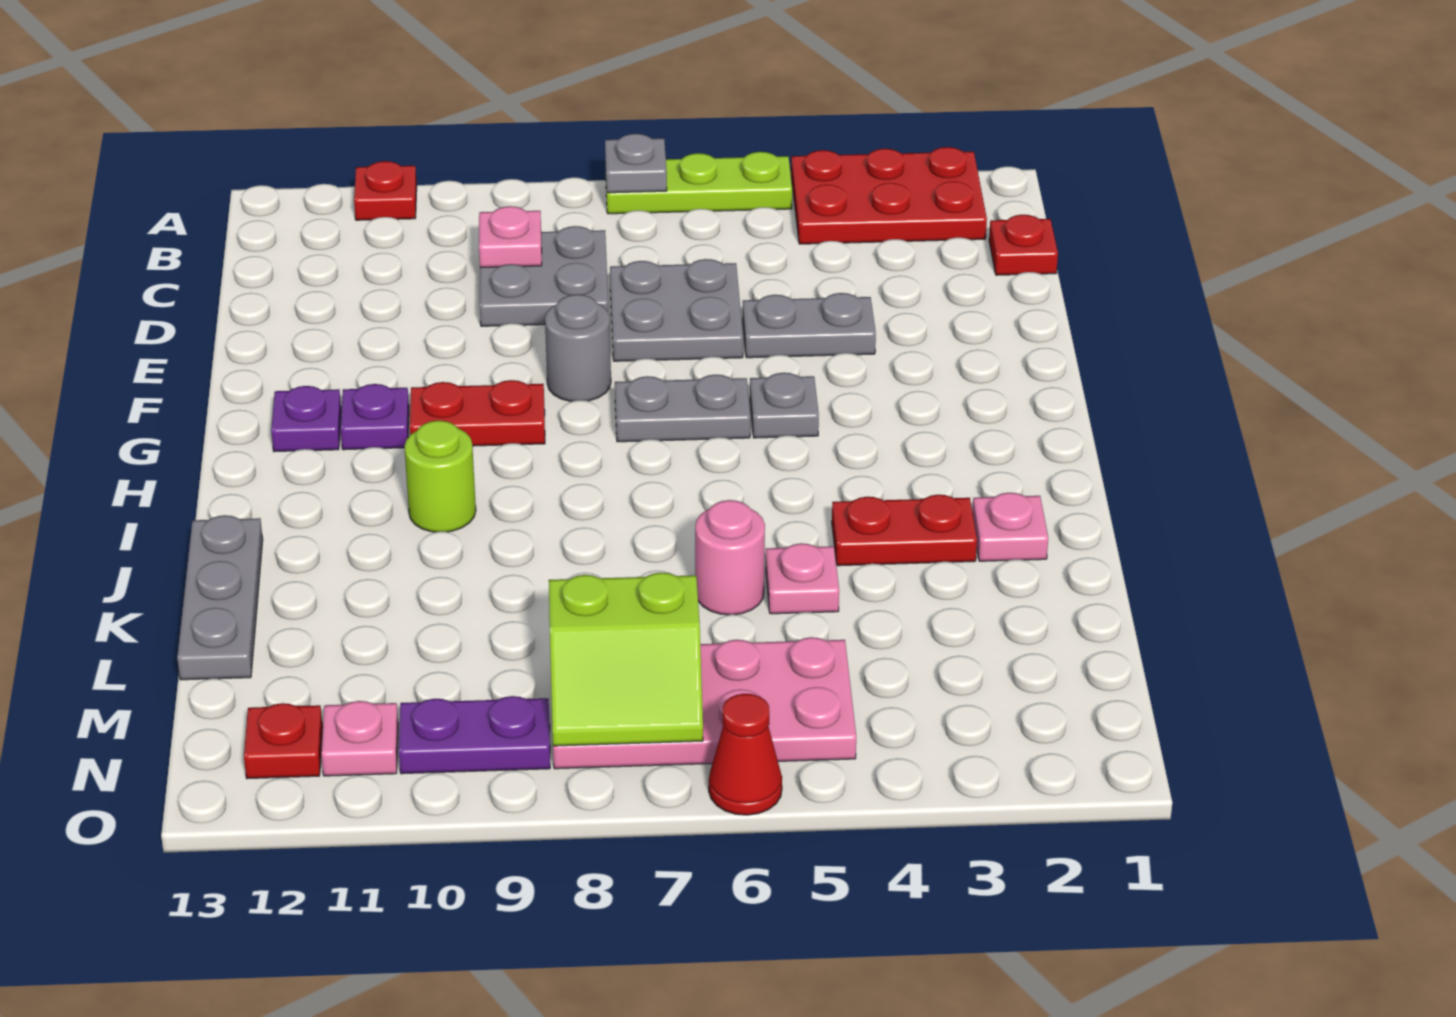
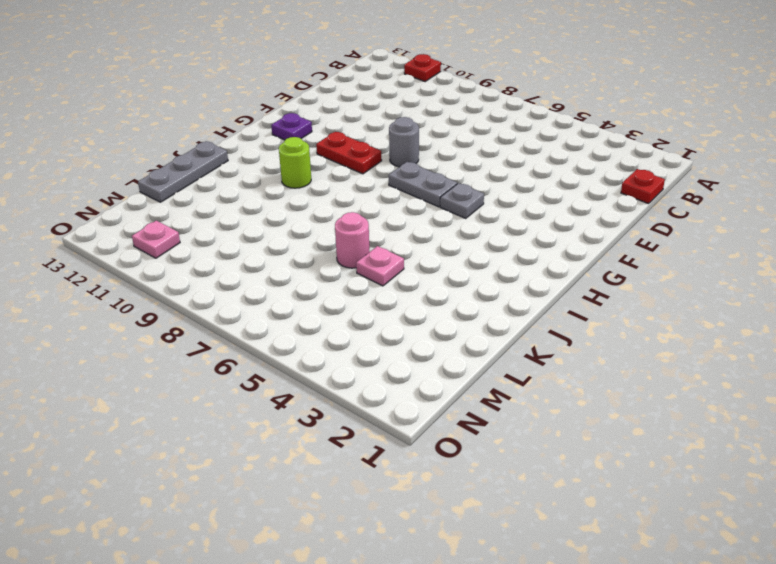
none -> red 2x3 plate [791,147,987,244]
none -> lime 1x3 plate [605,152,792,214]
none -> grey 2x2 plate [480,226,608,326]

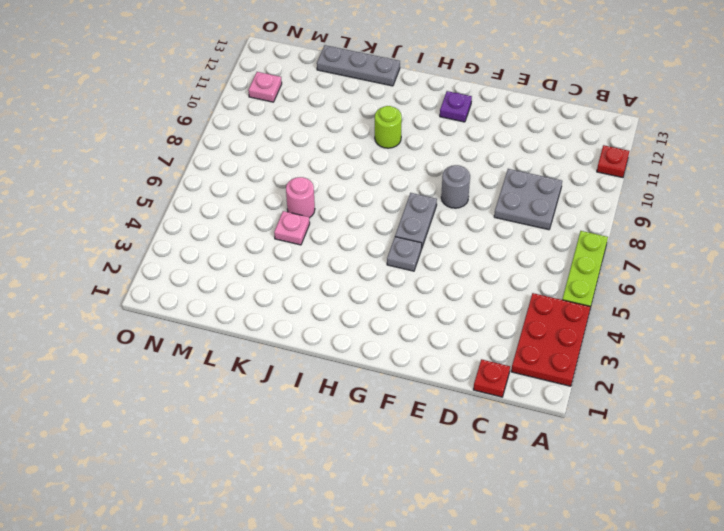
none -> grey 2x2 plate [610,259,743,361]
none -> grey 1x2 plate [743,293,876,358]
none -> red 1x2 plate [410,380,545,446]

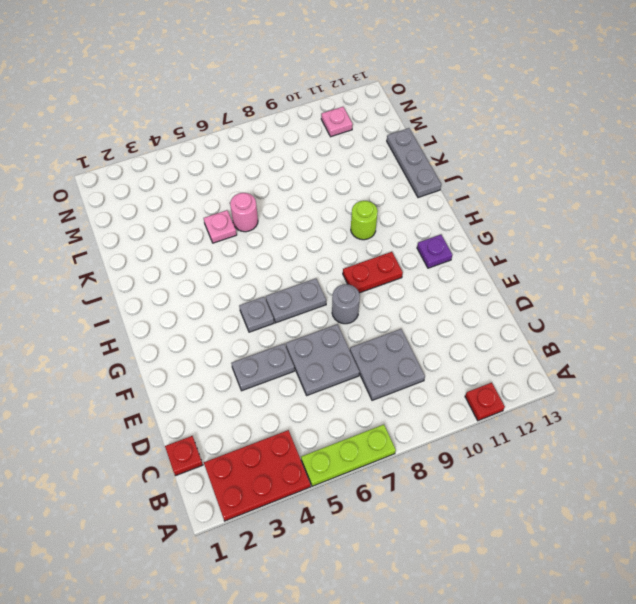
none -> purple 1x1 plate [341,384,409,450]
none -> pink 1x1 plate [972,493,1048,561]
none -> red 1x2 plate [832,495,977,566]

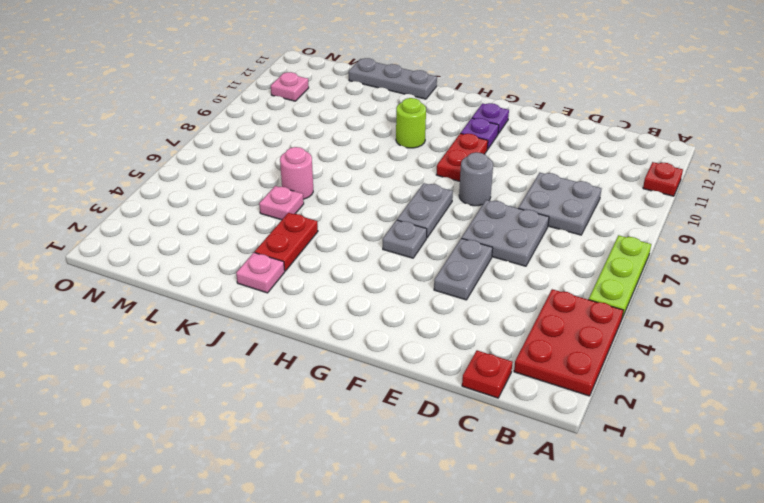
none -> pink 2x4 plate [553,637,856,769]
none -> purple 1x2 plate [399,696,550,774]
none -> red 1x1 plate [244,703,323,779]

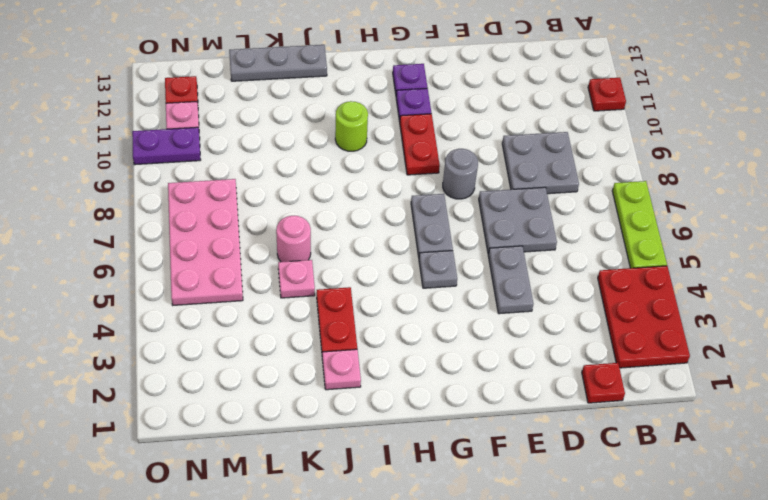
purple 1x2 plate [132,127,200,165] -> purple 1x2 plate turned to [399,696,550,774]
none -> red 1x1 cone [709,694,782,815]
none -> grey 1x1 plate [605,134,667,193]
none -> pink 1x1 plate [479,206,542,268]

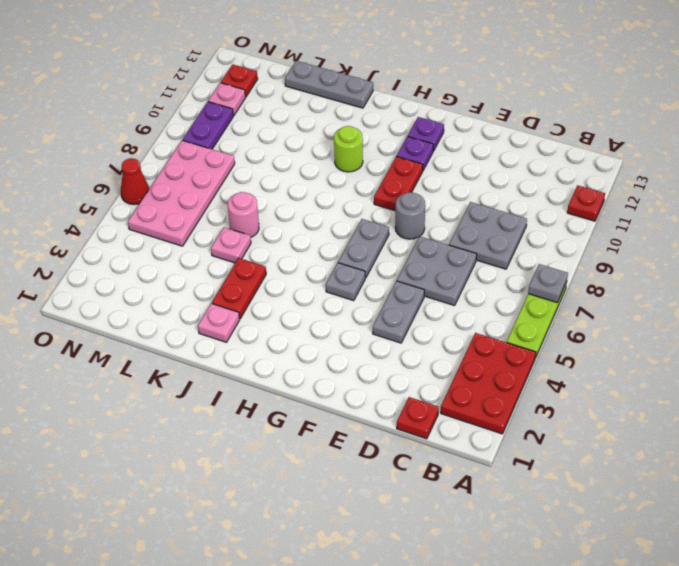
none -> pink 1x1 plate [479,206,542,268]
none -> lime 2x2 slope [549,573,703,746]

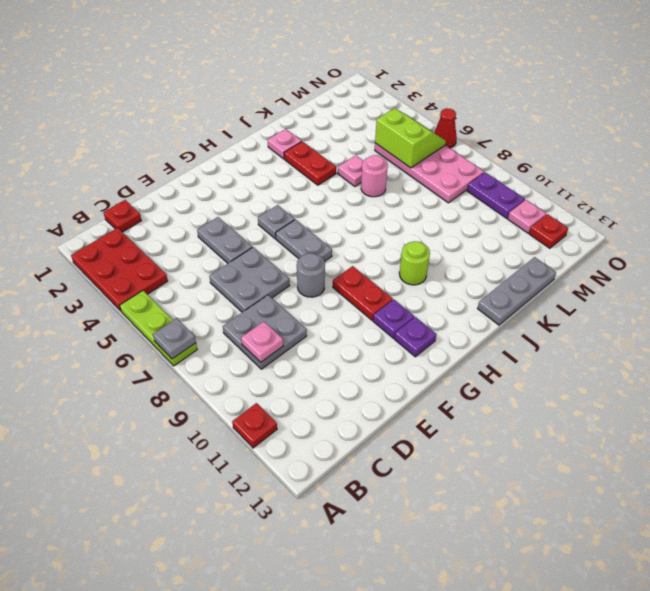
lime 2x2 slope [375,108,446,168] -> lime 2x2 slope moved to [549,573,703,746]

